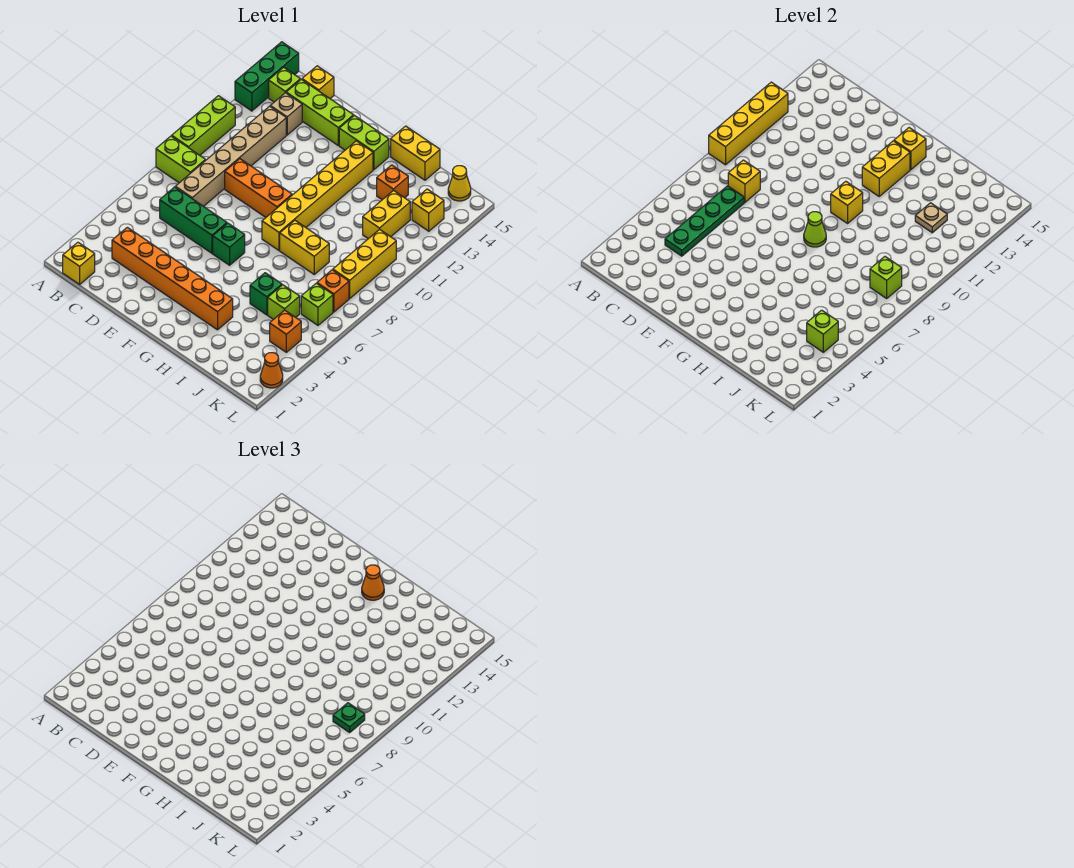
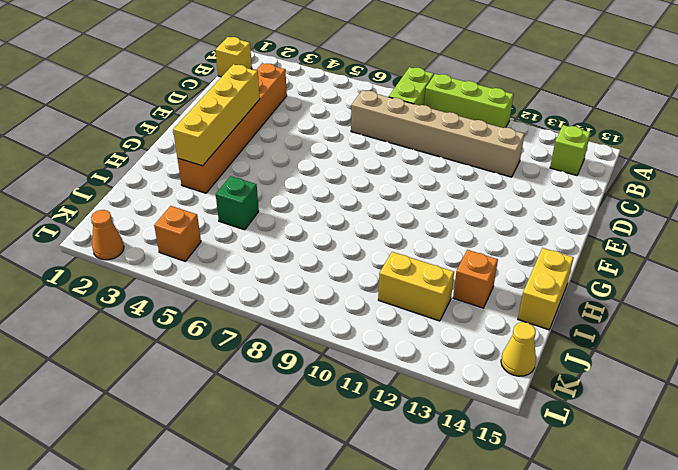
yellow 1x4 brick [173,64,260,166] -> yellow 1x4 brick turned to [709,82,788,165]
none -> green 1x3 brick [235,42,299,111]
none -> green 1x3 brick [160,187,227,253]
none -> tan 1x1 brick [270,93,302,135]
none -> lime 1x3 brick [286,79,354,146]

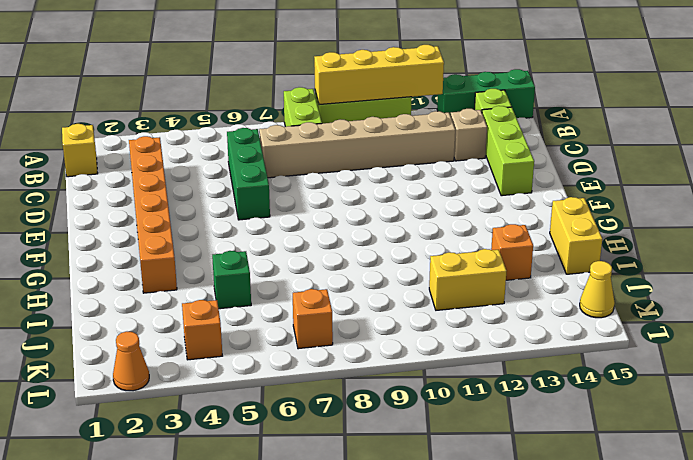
none -> yellow 1x1 brick [302,66,334,98]
none -> orange 1x3 brick [225,159,292,217]
none -> green 1x1 brick [213,223,245,265]
none -> lime 1x2 brick [339,115,389,170]

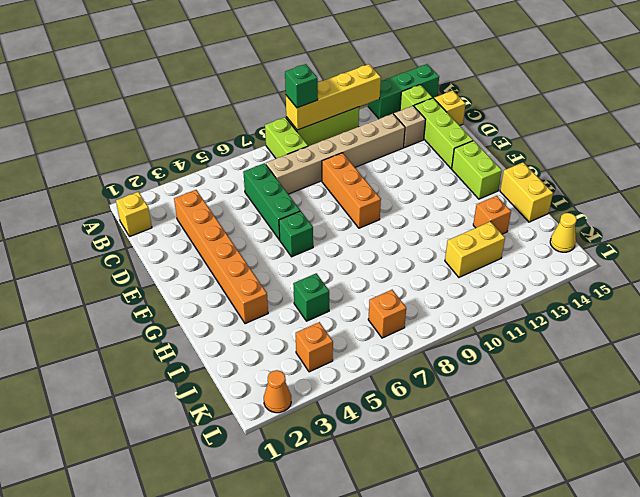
green 1x1 brick [285,64,318,108] -> none
none -> yellow 1x6 brick [262,141,373,250]
none -> yellow 1x2 brick [280,220,329,274]
none -> lime 1x1 brick [268,285,300,320]
none -> lime 1x1 brick [301,283,333,325]

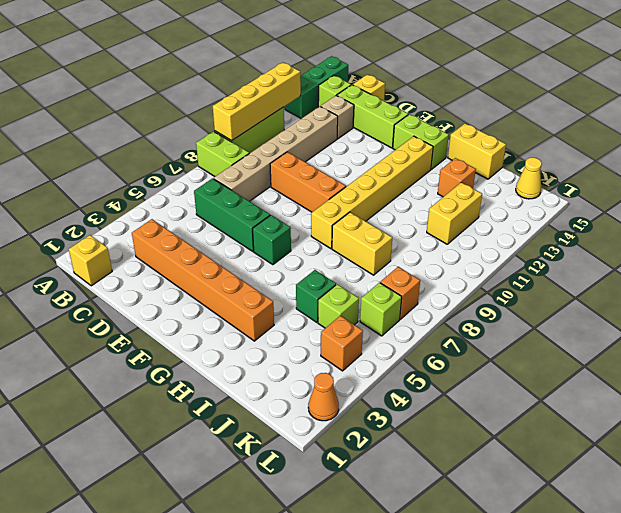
none -> yellow 1x3 brick [333,229,396,298]
none -> yellow 1x1 brick [412,189,444,231]
none -> green 1x4 plate [665,186,744,256]
none -> yellow 1x1 brick [728,160,760,202]

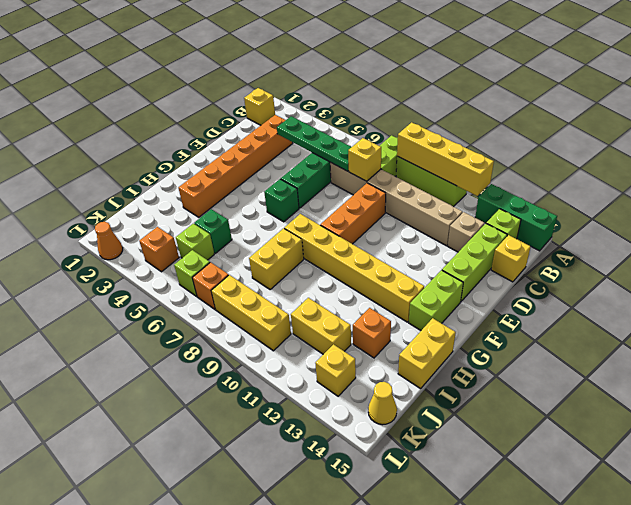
none -> lime 1x1 cone [804,212,826,247]
none -> yellow 1x1 brick [831,181,863,223]
none -> yellow 1x2 brick [862,141,910,196]
none -> yellow 1x1 brick [894,128,926,170]

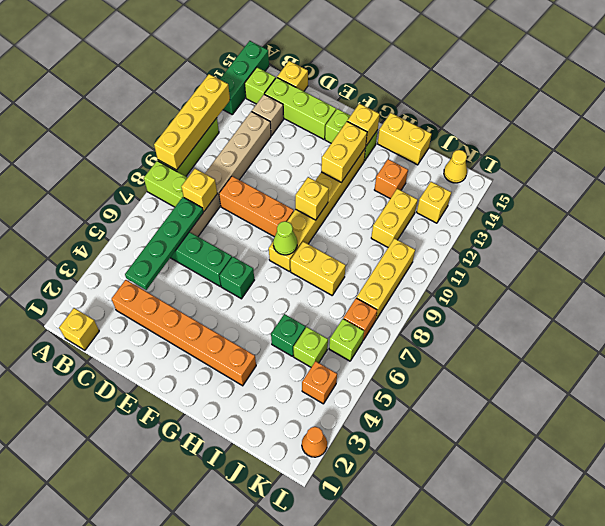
none -> tan 1x1 plate [915,203,947,233]
none -> lime 1x1 brick [807,310,838,352]
none -> lime 1x1 brick [870,257,902,298]
none -> orange 1x1 cone [362,565,384,600]

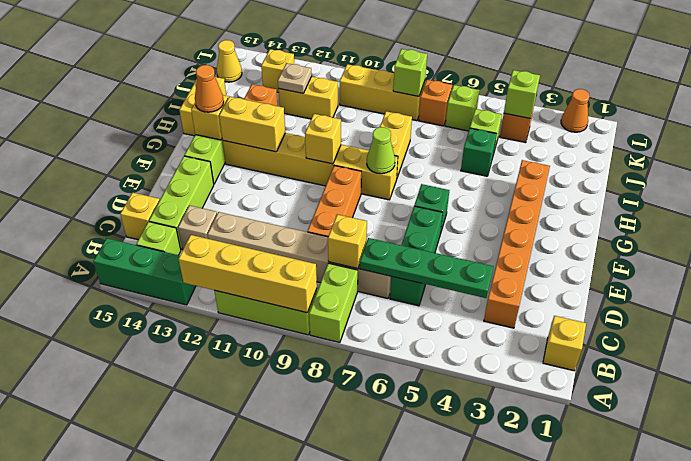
none -> green 1x1 plate [333,703,365,732]

